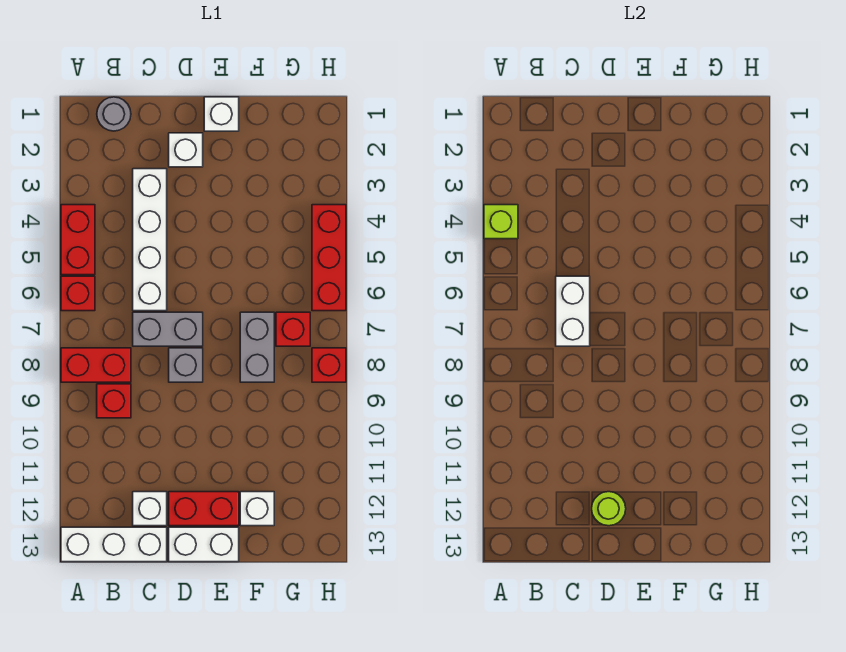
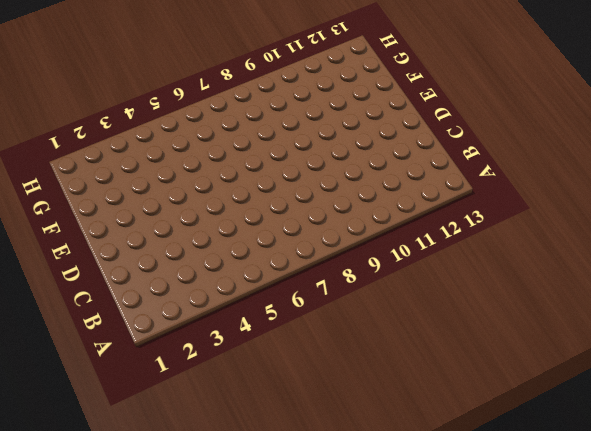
none -> red 1x2 brick [61,205,95,275]
none -> red 1x1 brick [61,276,95,311]
none -> red 1x2 brick [61,348,131,382]

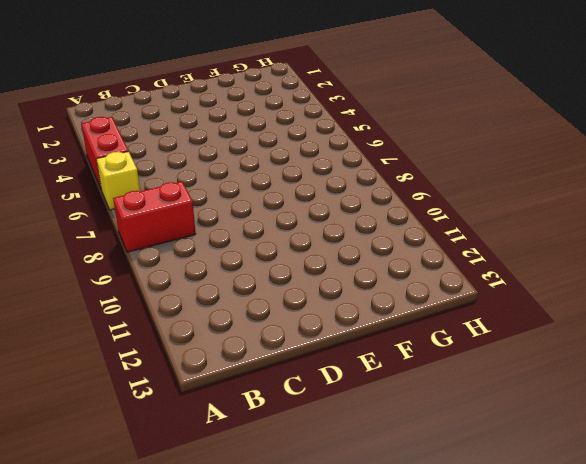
yellow 1x1 brick [96,151,140,210] -> red 1x1 brick [61,276,95,311]
none -> white 1x3 brick [61,527,167,562]
none -> grey 1x1 round brick [97,97,131,131]
none -> red 1x1 brick [97,384,131,418]

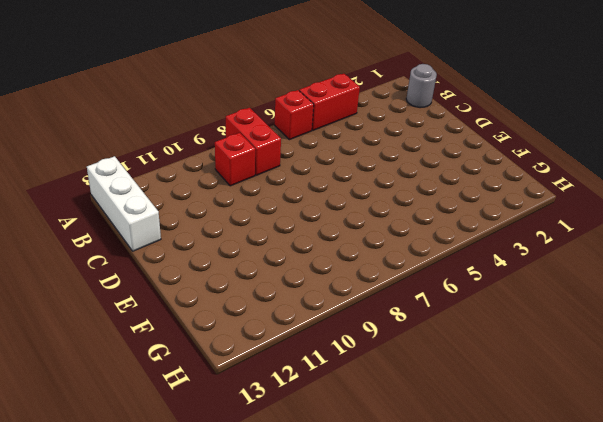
none -> white 1x4 brick [133,169,167,311]
none -> grey 1x2 brick [133,312,203,346]
none -> white 1x1 brick [133,492,167,526]

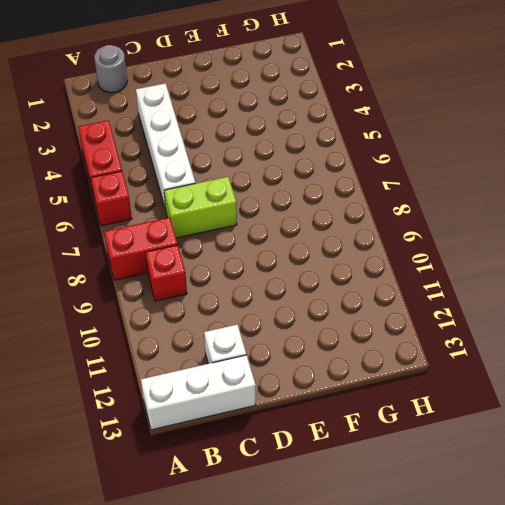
lime 1x2 brick [164,177,237,238] -> grey 1x2 brick [133,312,203,346]
none -> white 1x1 brick [169,133,203,167]
none -> grey 1x1 brick [169,348,203,382]
none -> red 1x2 brick [169,492,239,526]

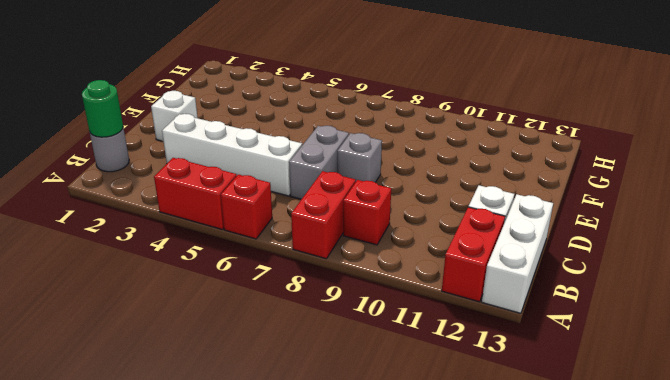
red 1x2 brick [442,207,505,302] -> red 1x2 brick moved to [169,492,239,526]
green 1x1 round brick [82,80,123,137] -> none
none -> white 1x2 brick [169,527,239,562]
none -> white 1x1 brick [204,97,239,131]
none -> grey 1x2 brick [240,312,274,382]

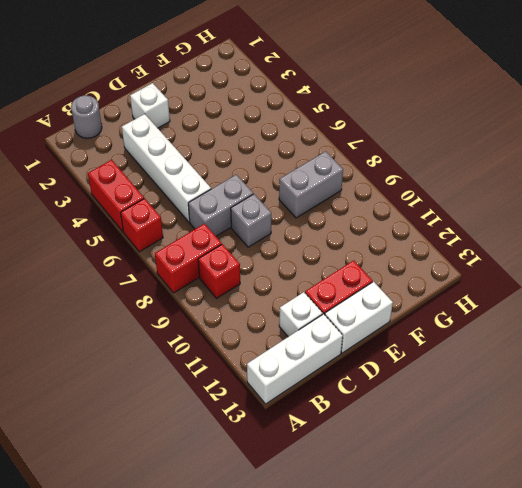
grey 1x2 brick [279,151,343,218] -> grey 1x2 brick turned to [240,312,274,382]
none -> white 1x1 brick [204,97,239,131]
none -> white 1x1 brick [240,492,274,526]
none -> red 1x1 brick [276,312,310,346]

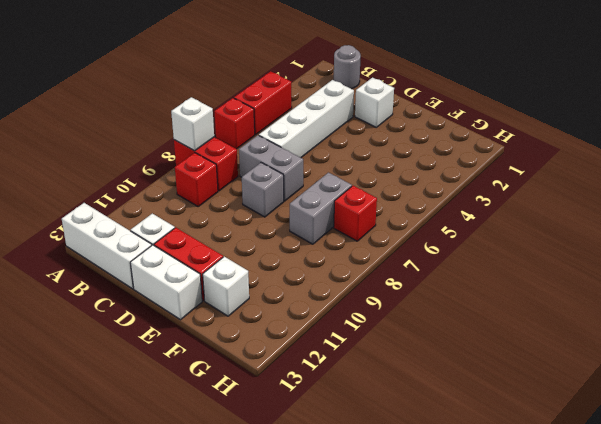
white 1x1 brick [171,97,214,151] -> white 1x1 brick moved to [204,97,239,131]
none -> red 1x3 brick [312,205,346,311]
none -> red 1x1 brick [312,348,346,382]
none -> lime 1x1 brick [484,205,518,239]

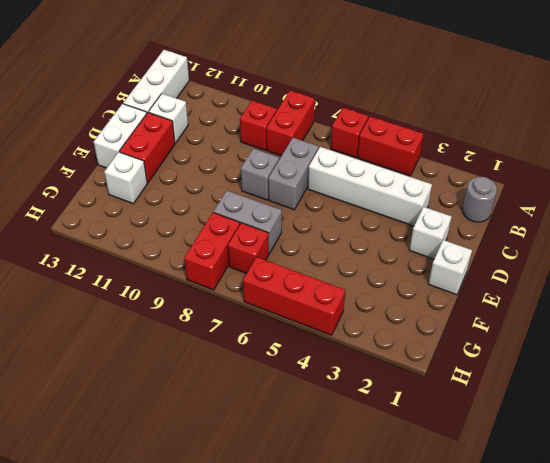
red 1x2 brick [184,213,240,290] -> red 1x1 brick [312,348,346,382]
none -> lime 1x1 brick [484,205,518,239]
none -> white 1x2 brick [556,276,590,346]
none -> lime 1x1 round brick [592,492,626,526]

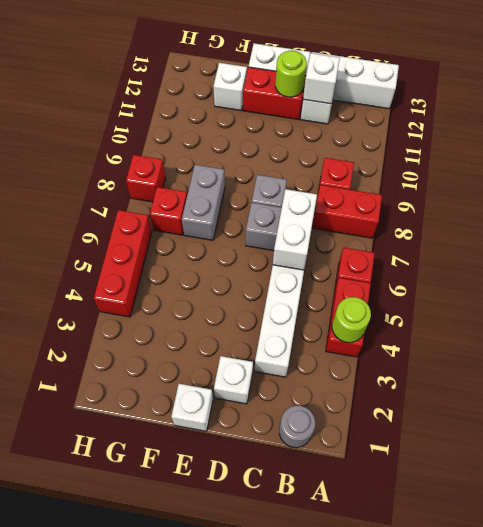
lime 1x1 round brick [332,297,371,343] -> lime 1x1 brick [484,205,518,239]
white 1x1 brick [303,53,340,104] -> none

